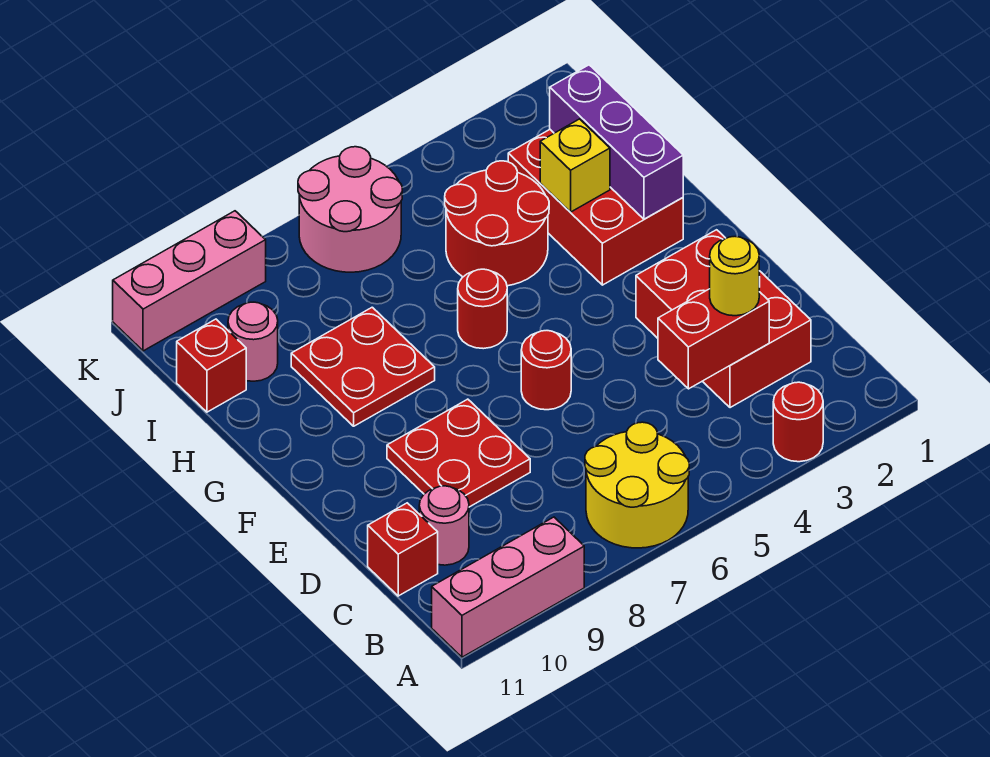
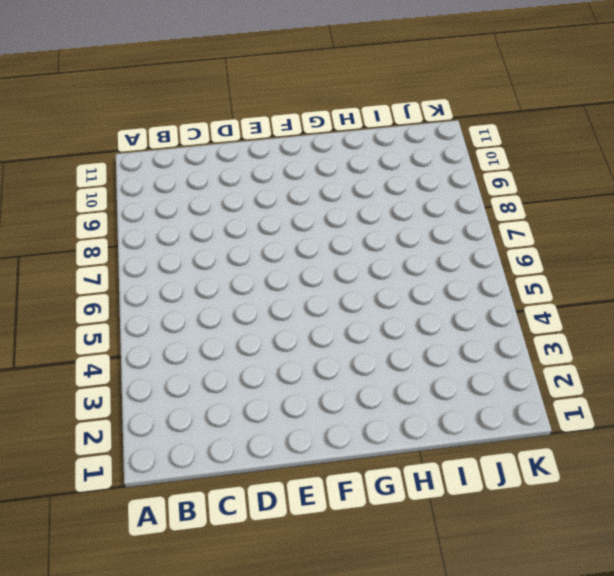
none -> red 1x1 round brick [773,382,823,462]
none -> yellow 2x2 round brick [585,422,689,548]
none -> pink 1x3 brick [432,517,584,657]

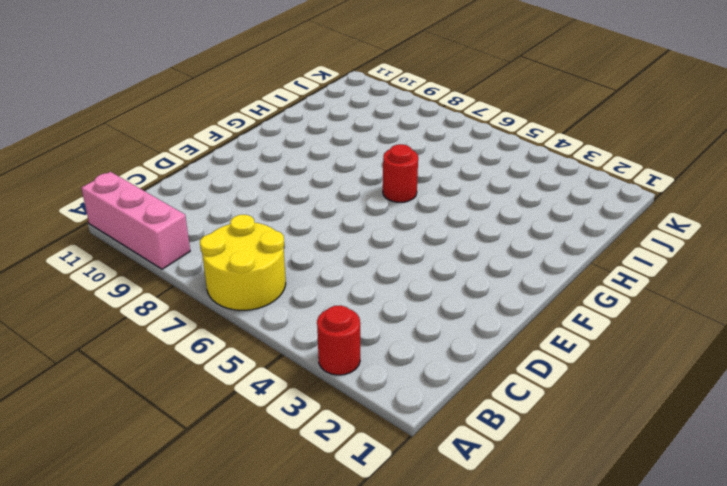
none -> red 2x3 brick [636,230,811,408]
none -> pink 1x1 round brick [419,486,469,565]
none -> red 1x1 brick [368,503,438,596]

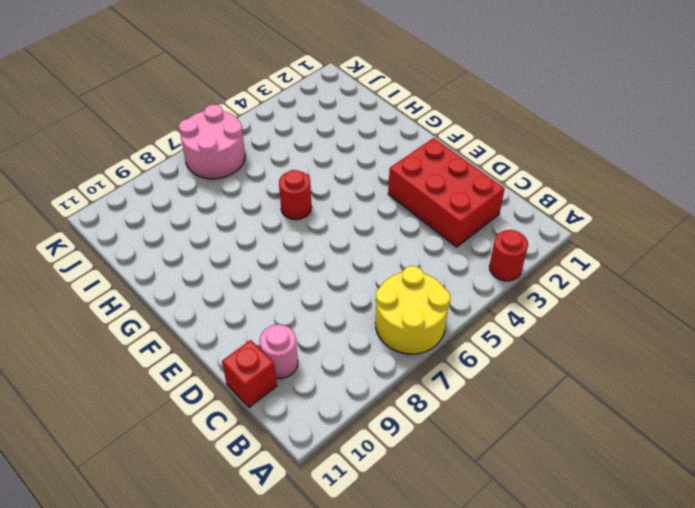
none -> pink 1x3 brick [432,517,584,657]
none -> red 2x2 plate [387,399,530,507]
none -> red 1x1 round brick [521,331,571,410]

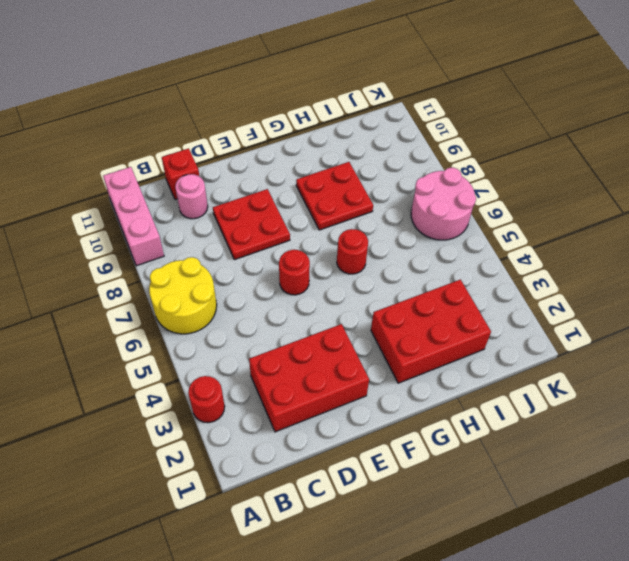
none -> red 2x2 round brick [445,161,549,286]
none -> pink 1x1 round brick [228,302,278,381]
none -> red 1x1 brick [177,319,246,412]

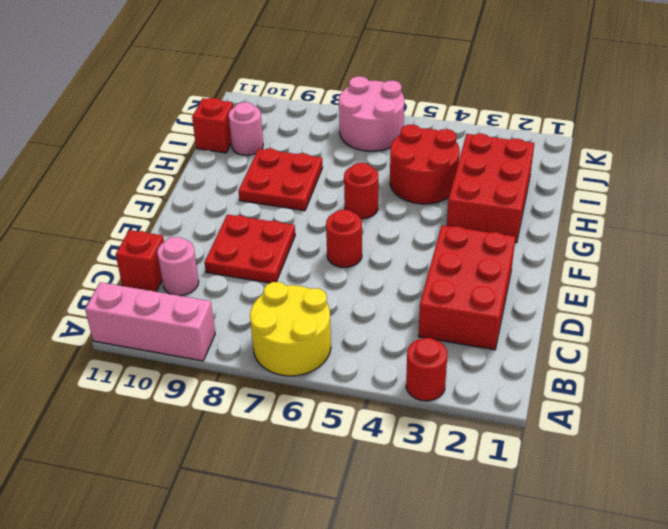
none -> pink 1x3 brick [113,211,266,351]
none -> red 1x2 brick [658,289,769,389]
none -> purple 1x3 brick [550,65,683,219]

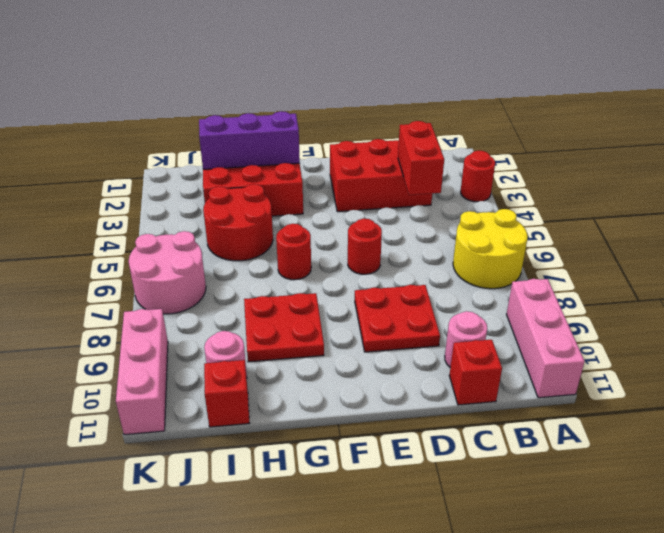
none -> yellow 1x1 brick [540,119,610,212]
none -> yellow 1x1 round brick [710,237,759,316]

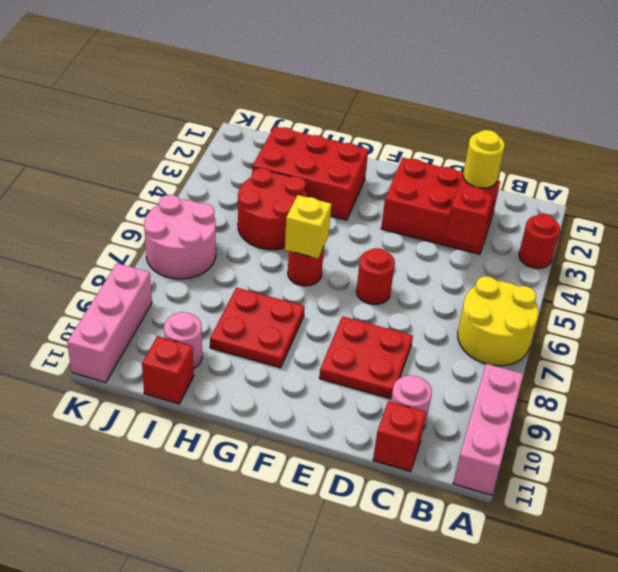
yellow 1x1 brick [285,195,331,258] -> yellow 1x1 brick moved to [540,119,610,212]
none -> purple 1x3 brick [550,65,683,219]

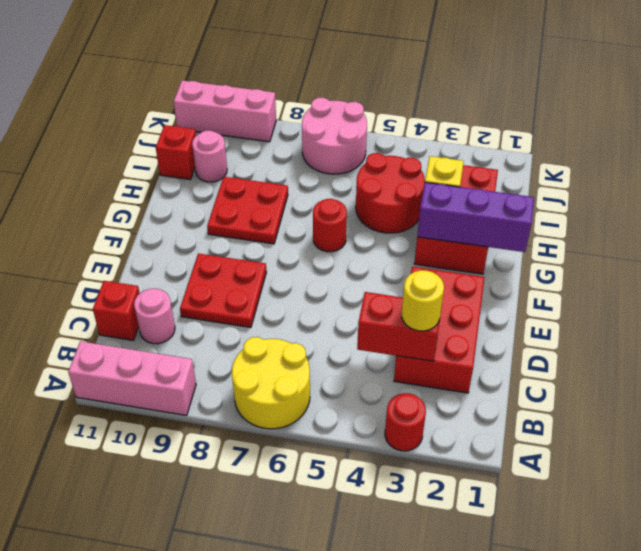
purple 1x3 brick [417,182,534,252] -> purple 1x3 brick turned to [550,65,683,219]
none -> red 1x1 round brick [521,331,571,410]

